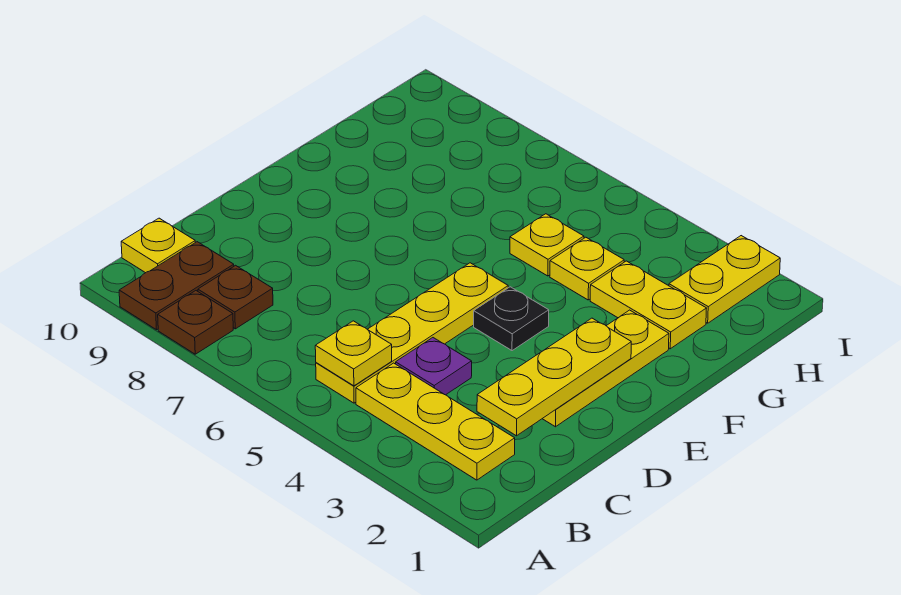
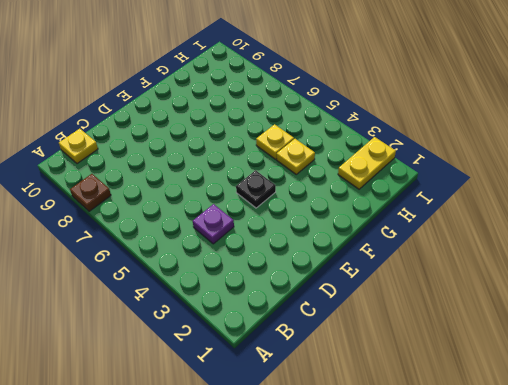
none -> brown 1x2 plate [119,242,234,330]
none -> yellow 1x3 plate [356,363,515,480]
none -> yellow 1x4 plate [316,263,508,403]

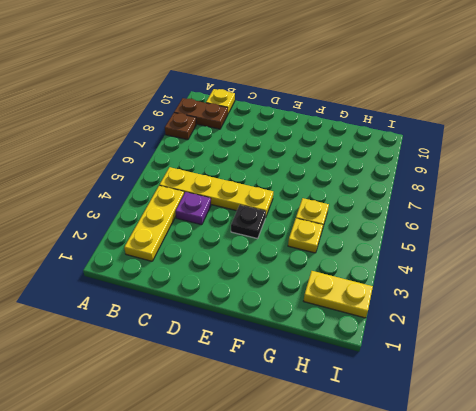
none -> brown 1x1 plate [198,265,273,329]
none -> yellow 1x3 plate [542,310,669,427]
none -> yellow 1x2 plate [590,261,707,349]

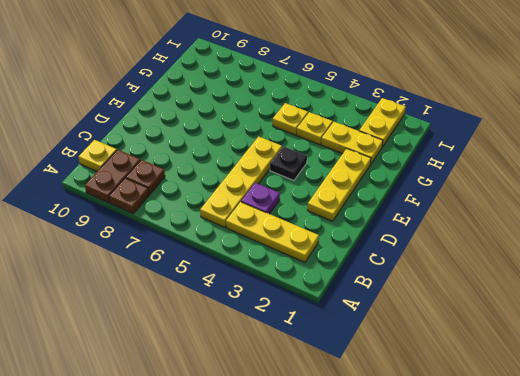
none -> yellow 1x1 plate [315,321,392,386]
none -> yellow 1x3 plate [477,318,631,436]

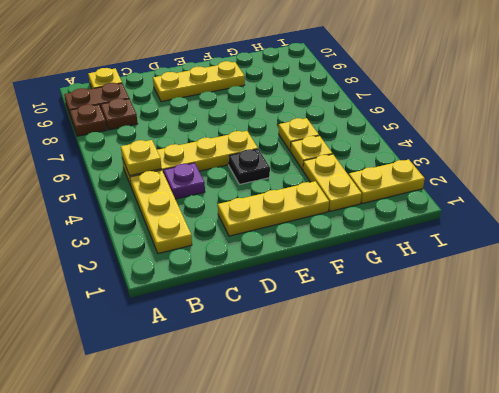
yellow 1x3 plate [153,61,245,102] -> yellow 1x3 plate moved to [477,318,631,436]

